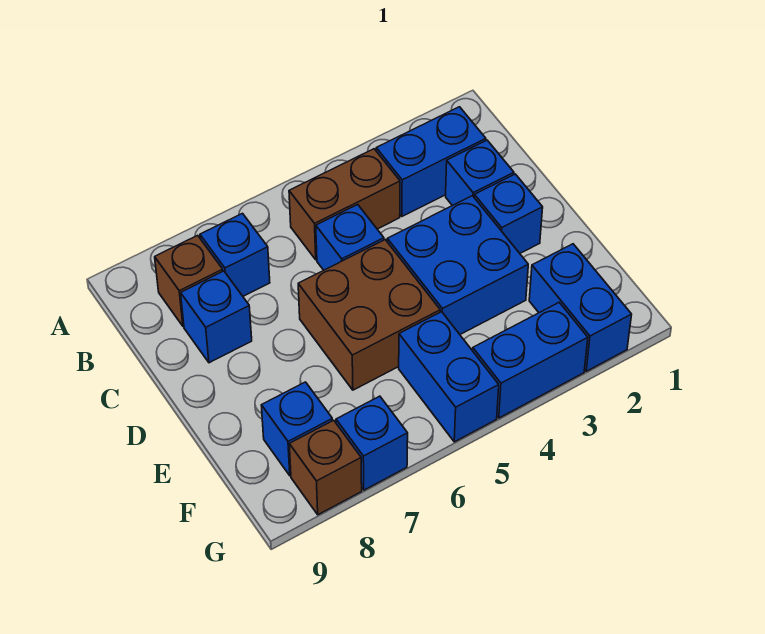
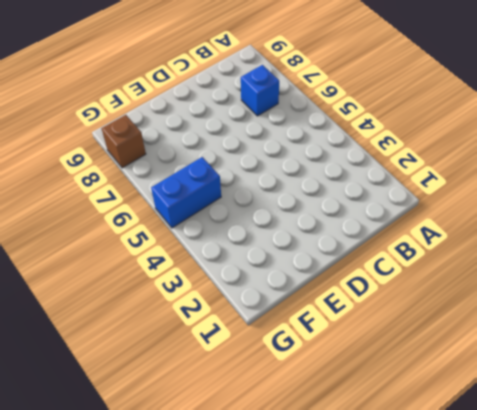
none -> blue 1x2 brick [376,107,486,216]
none -> brown 1x2 brick [289,149,400,260]
none -> brown 1x1 brick [155,235,223,326]

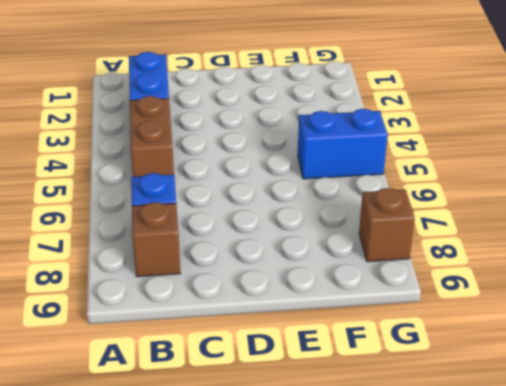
none -> blue 1x1 brick [446,140,514,206]
none -> blue 1x1 brick [316,205,384,270]
none -> blue 1x1 brick [181,271,252,363]

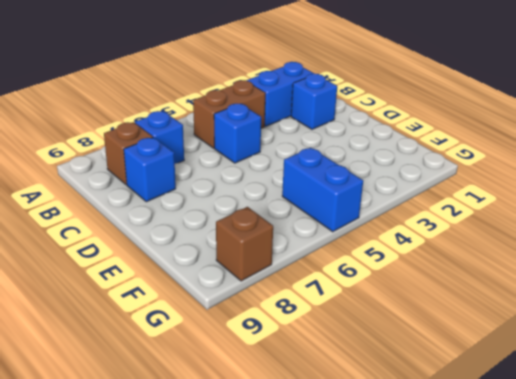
none -> blue 1x1 brick [474,174,543,253]
none -> blue 2x2 brick [387,196,528,334]
none -> brown 2x2 brick [298,240,440,390]

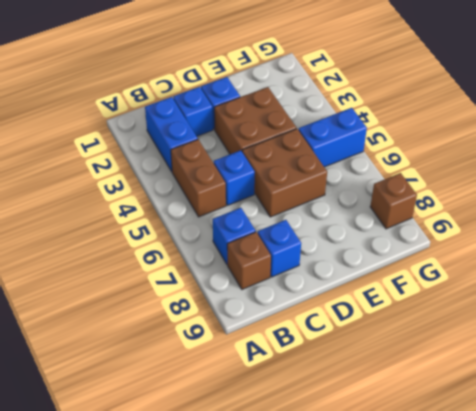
brown 2x2 brick [214,87,296,154] -> blue 2x2 brick [387,196,528,334]
none -> blue 1x2 brick [529,244,632,371]
none -> blue 1x1 brick [261,382,333,476]
none -> blue 1x2 brick [473,303,588,418]

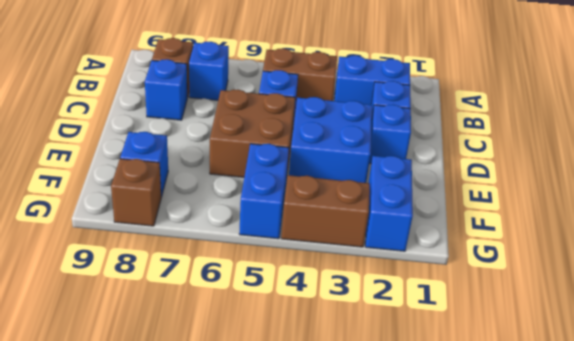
brown 1x2 brick [281,175,370,247] -> blue 1x2 brick [473,303,588,418]
none -> blue 1x1 brick [336,396,408,490]

